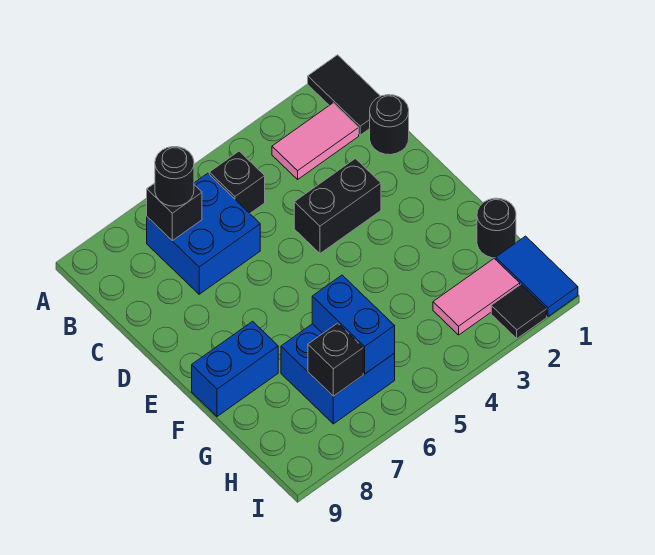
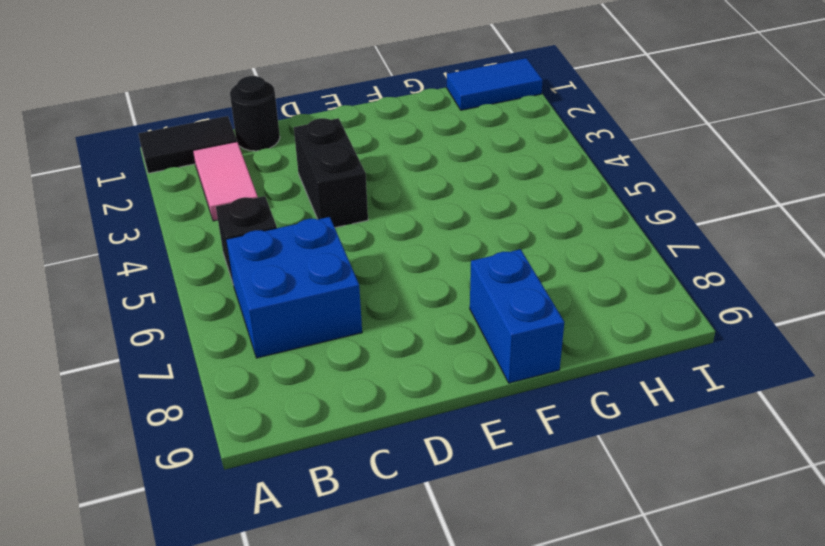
none -> black 1x1 round brick [477,198,516,258]
none -> blue 2x2 brick [281,324,395,424]
none -> pink 1x2 tile [433,259,520,335]

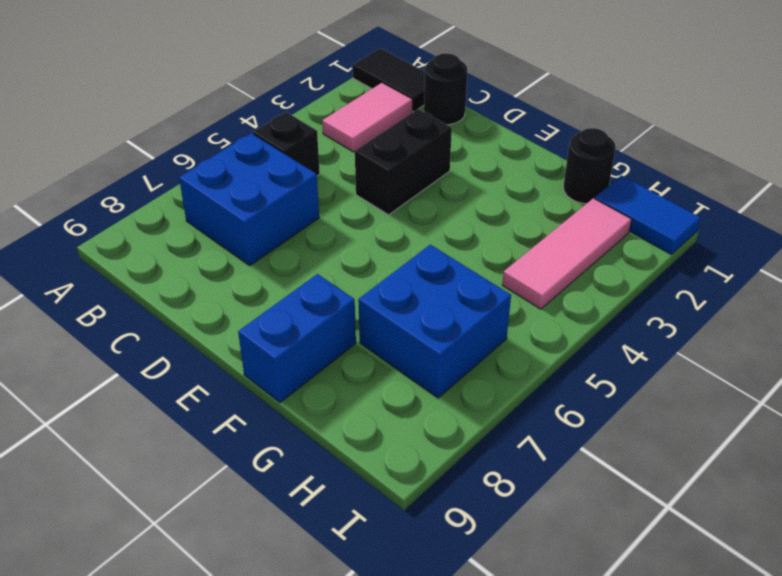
pink 1x3 tile [502,198,632,309] -> pink 1x2 tile [433,259,520,335]
none -> black 1x1 tile [491,285,547,339]
none -> black 1x1 brick [147,183,202,241]
none -> blue 1x2 brick [312,275,395,374]

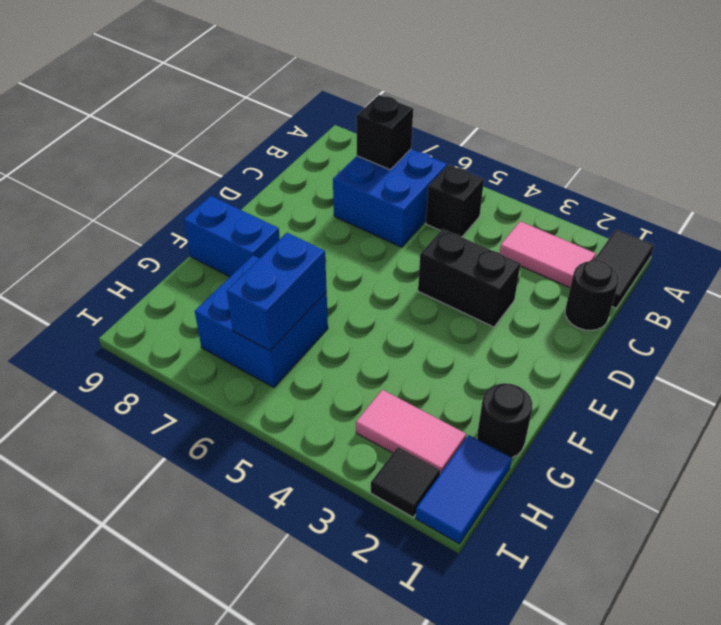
none -> black 1x1 brick [308,323,363,396]
none -> black 1x1 round brick [155,147,194,206]

